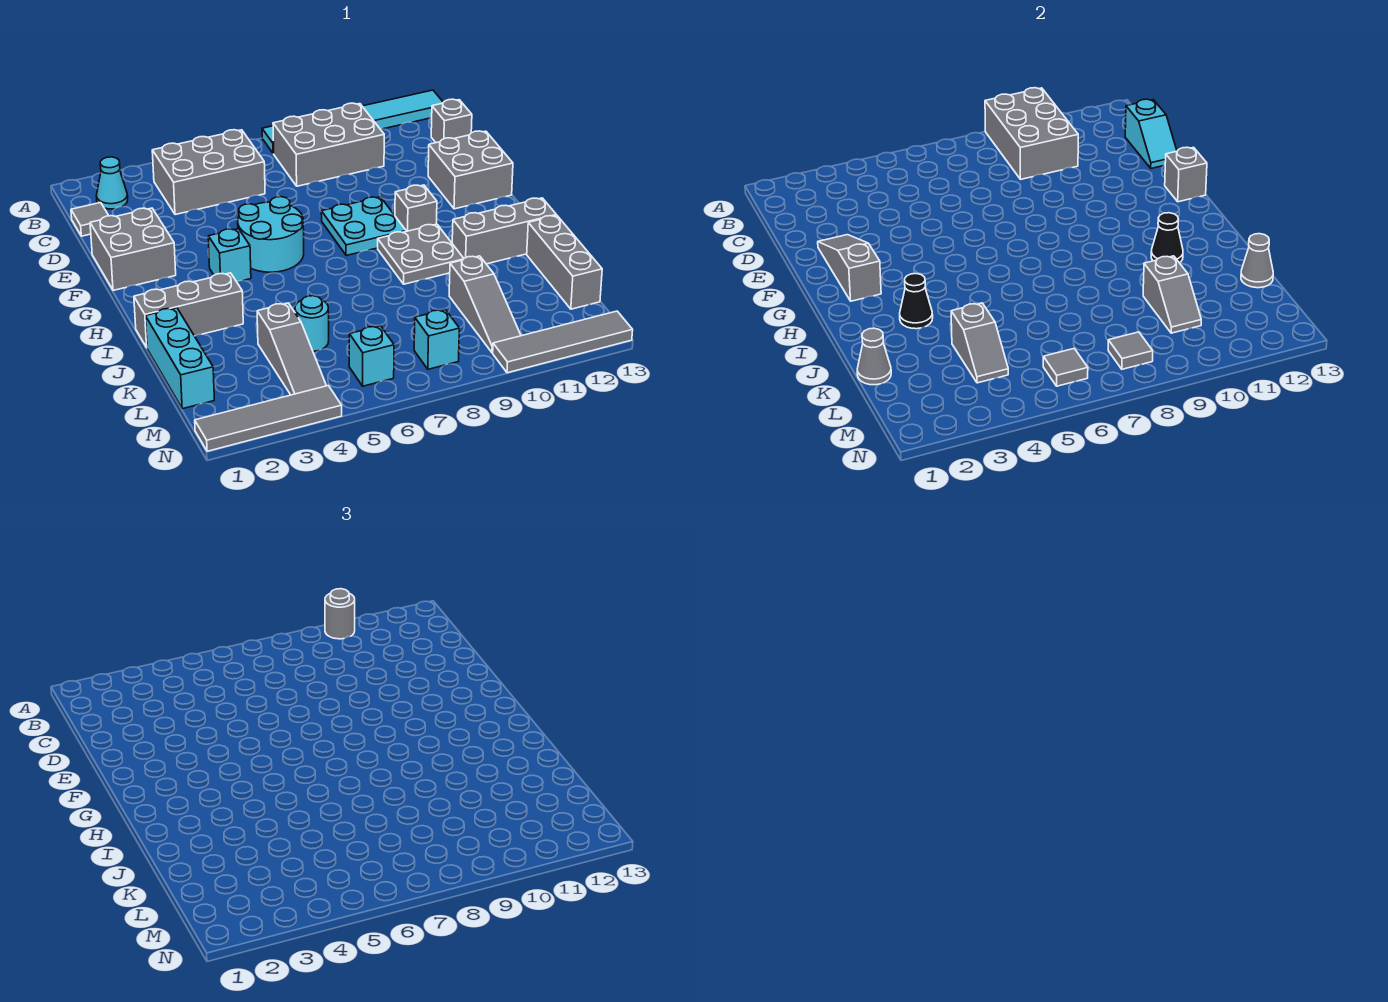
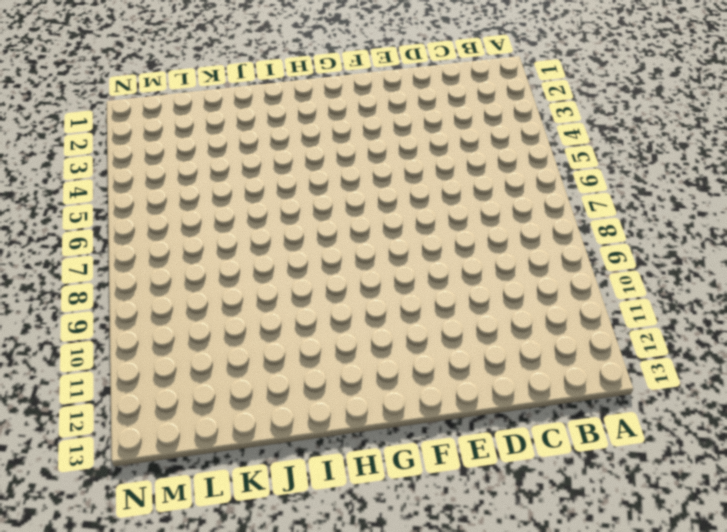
none -> cyan 1x6 tile [262,90,443,153]
none -> cyan 1x1 cone [96,157,128,209]
none -> grey 2x3 brick [152,130,265,215]
none -> grey 2x3 brick [273,103,384,186]

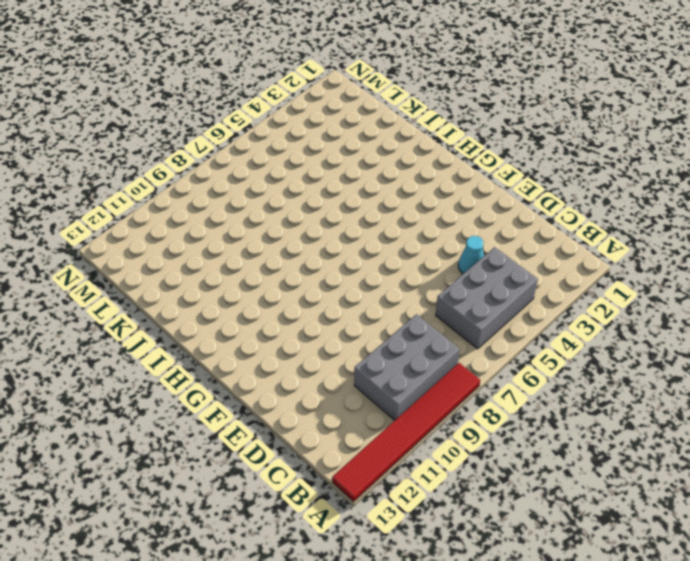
red 1x6 tile [332,363,480,502] -> cyan 1x6 tile [262,90,443,153]
cyan 1x1 cone [458,236,484,274] -> cyan 1x1 cone moved to [96,157,128,209]
none -> grey 1x1 tile [71,203,109,236]
none -> grey 1x1 brick [431,99,472,143]
none -> grey 2x2 brick [90,208,176,290]
none -> grey 2x2 brick [428,131,513,209]

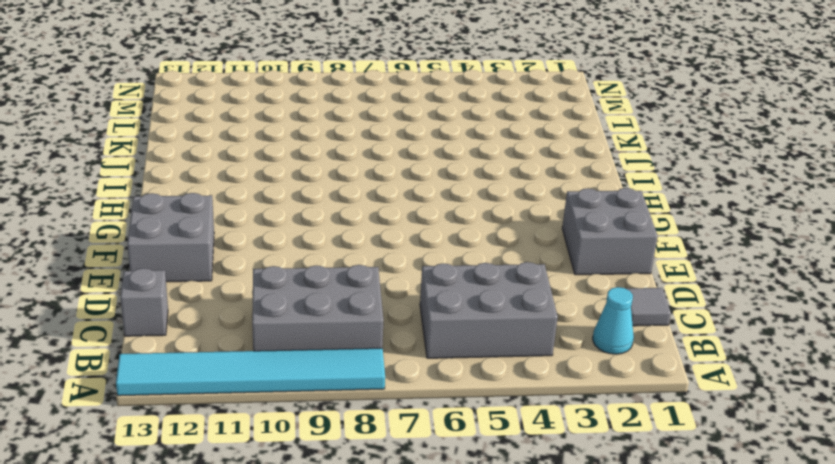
none -> cyan 2x2 round brick [238,197,304,272]
none -> cyan 2x2 plate [321,197,406,256]
none -> cyan 1x1 brick [208,229,251,282]
none -> grey 1x1 brick [395,185,437,232]

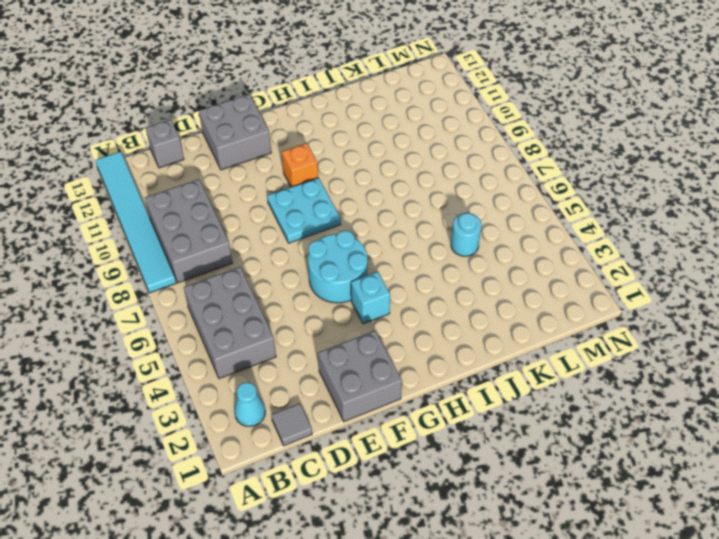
orange 1x1 brick [282,143,318,187] -> grey 1x1 brick [395,185,437,232]
none -> grey 2x2 plate [378,224,464,284]
none -> grey 1x3 brick [134,273,243,347]
none -> grey 1x3 brick [452,198,556,264]
none -> cyan 1x3 brick [145,308,214,409]

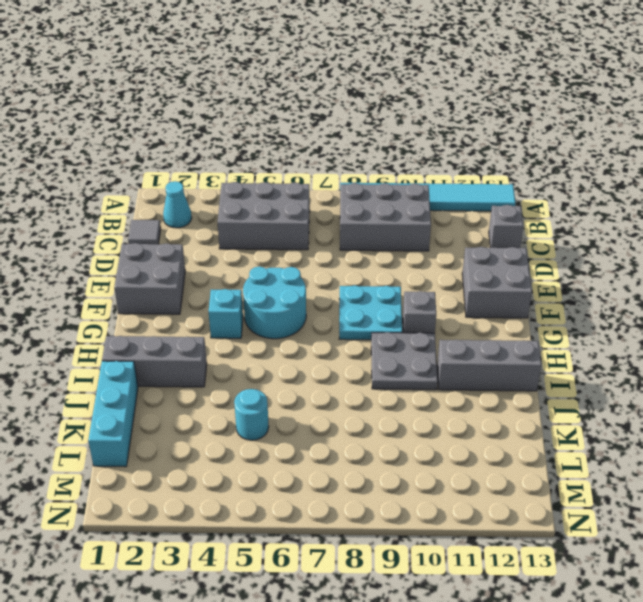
none -> grey 1x3 brick [527,215,602,309]
none -> grey 1x3 slope [257,303,326,395]
none -> grey 1x3 slope [449,256,521,353]
none -> cyan 1x1 brick [349,326,394,386]

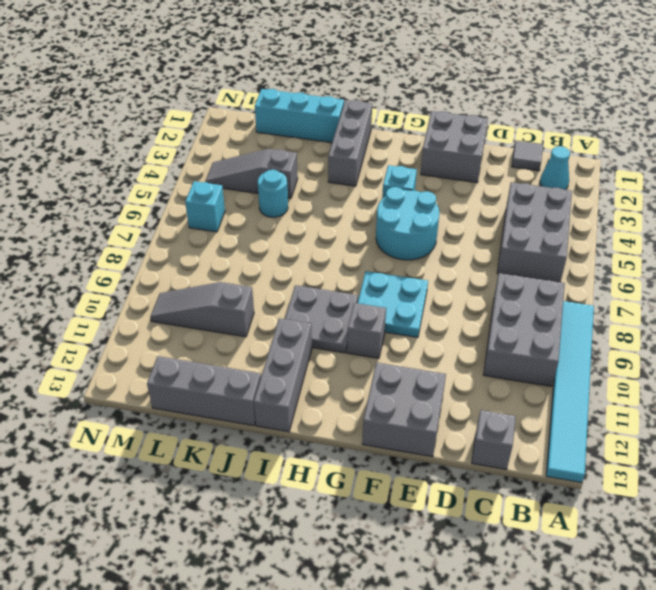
none -> cyan 1x1 brick [414,310,459,369]
none -> grey 1x4 tile [195,386,342,451]
none -> grey 1x4 tile [493,311,633,373]
none -> grey 2x3 brick [985,88,1078,179]

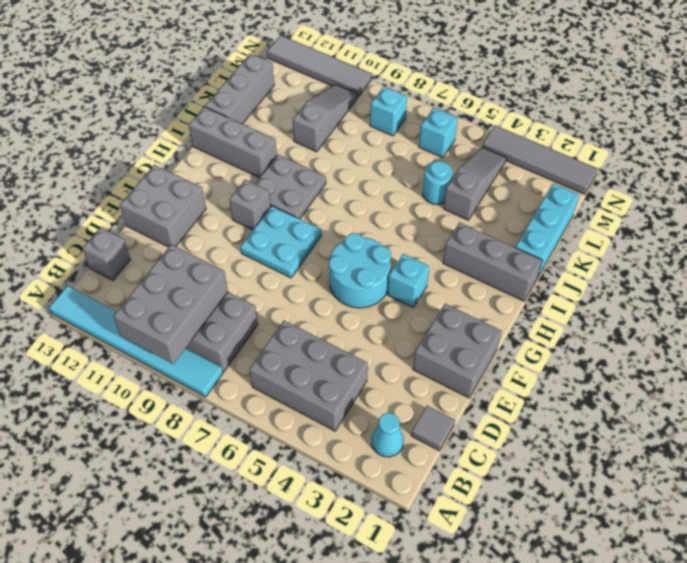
none -> cyan 1x2 slope [1125,99,1177,168]
none -> grey 1x3 slope [818,235,881,301]
none -> grey 1x1 brick [1165,147,1207,202]
none -> black 1x1 cone [900,274,933,329]

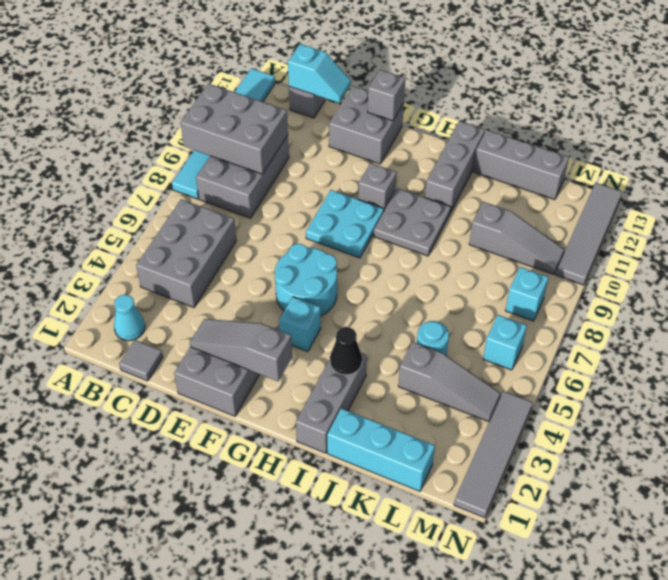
none -> black 1x1 cone [1151,213,1183,263]
none -> grey 1x1 cone [857,328,891,385]
none -> grey 1x2 slope [951,303,1008,383]
none -> grey 1x2 slope [1143,256,1201,333]

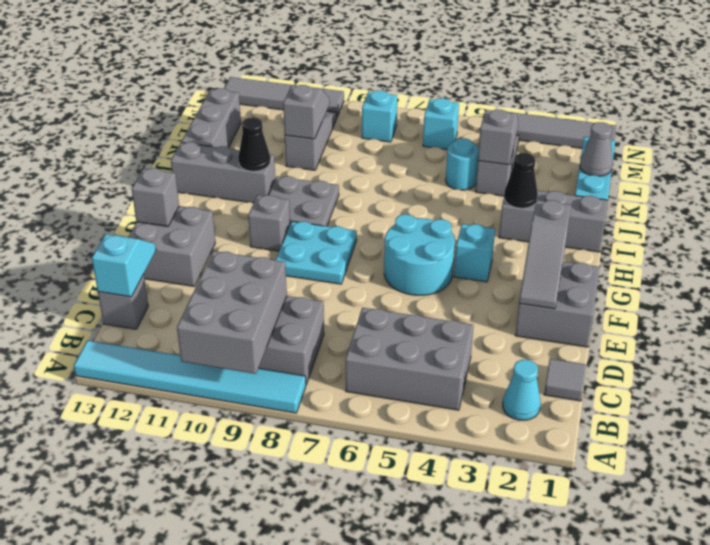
none -> grey 1x1 cone [1241,234,1273,288]
none -> grey 1x1 tile [1043,349,1088,386]
none -> grey 1x1 tile [1108,332,1153,369]
none -> grey 1x1 round brick [325,589,355,639]

